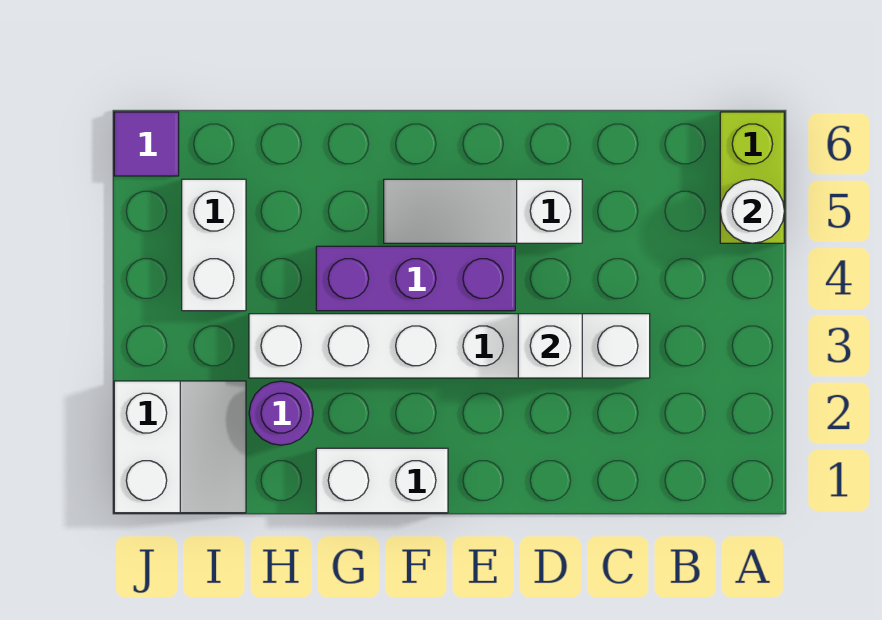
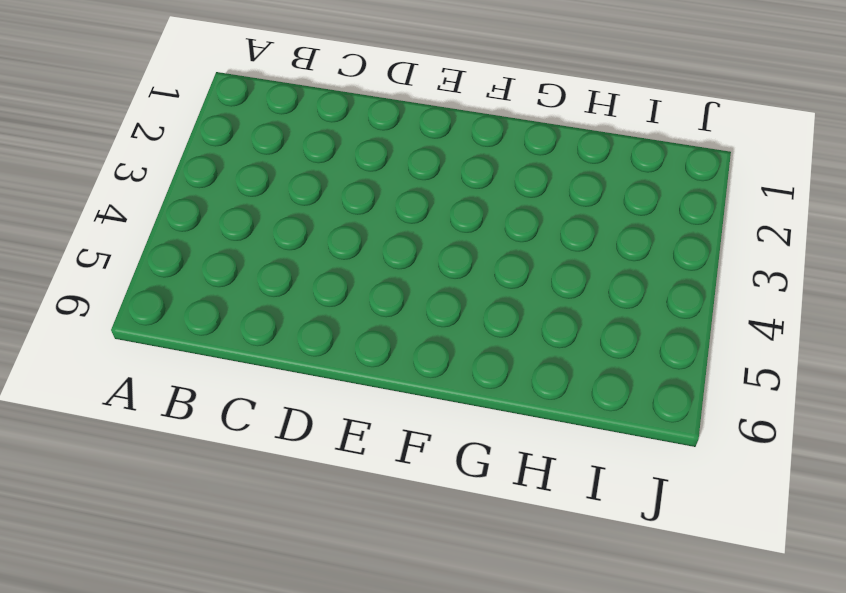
none -> lime 1x2 brick [720,112,784,243]
none -> white 1x6 brick [249,314,650,378]

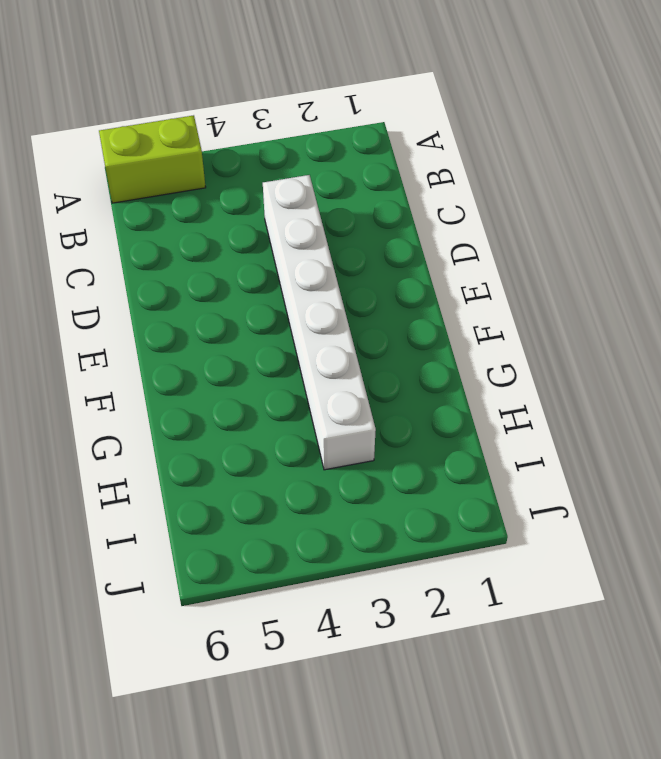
none -> white 1x3 slope [384,179,582,243]
none -> purple 1x3 brick [316,246,515,311]

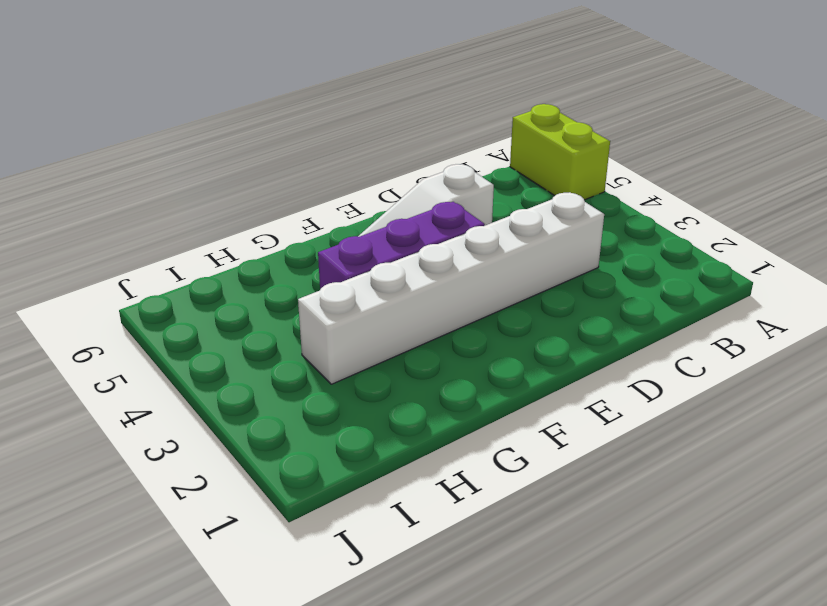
none -> white 1x2 brick [316,448,448,513]
none -> purple 1x1 round brick [249,381,313,445]

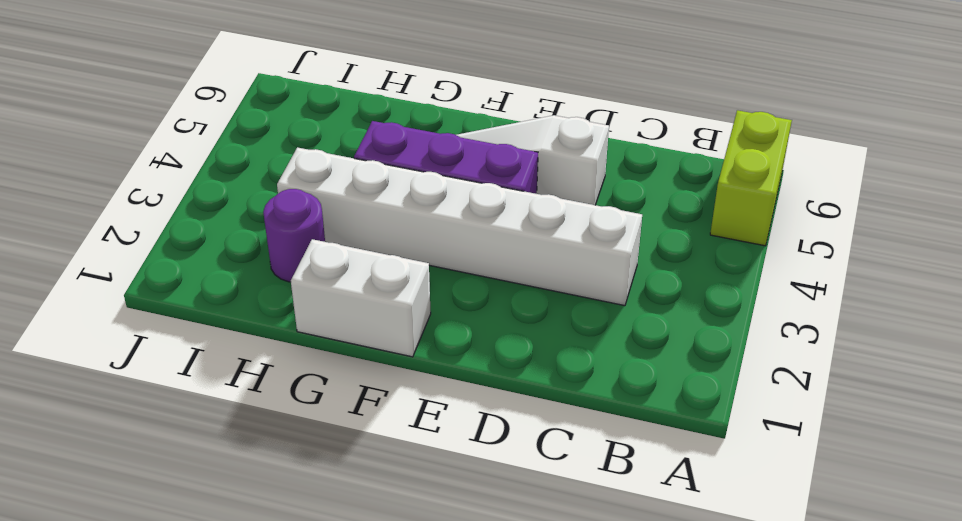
none -> white 2x2 slope [114,381,246,513]
none -> white 1x2 brick [182,179,246,311]

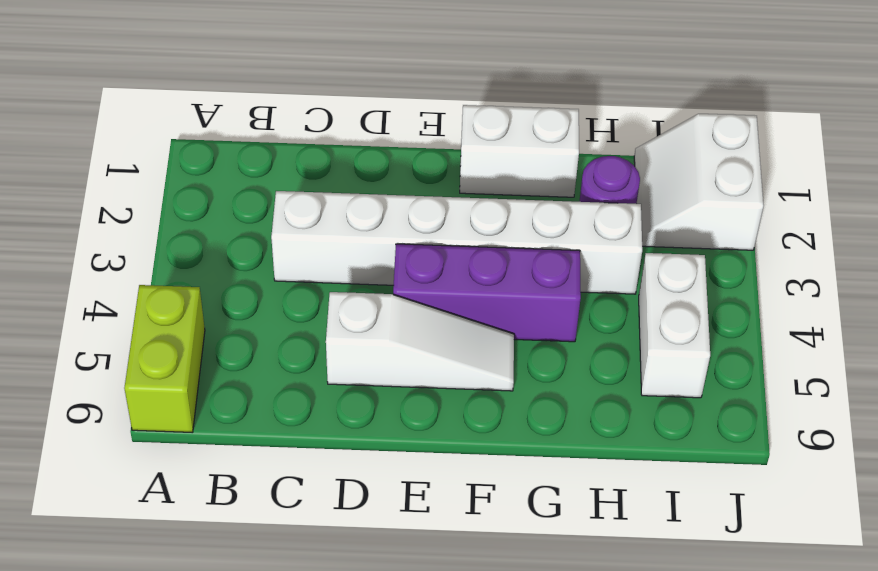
none -> purple 1x1 tile [114,112,179,176]
none -> white 1x1 round brick [720,179,784,243]

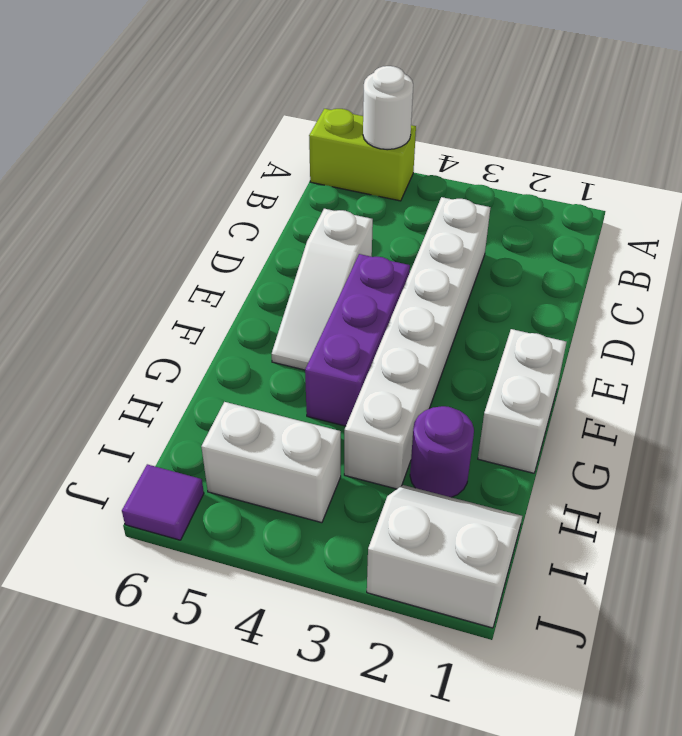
none -> white 1x1 brick [518,314,582,378]

